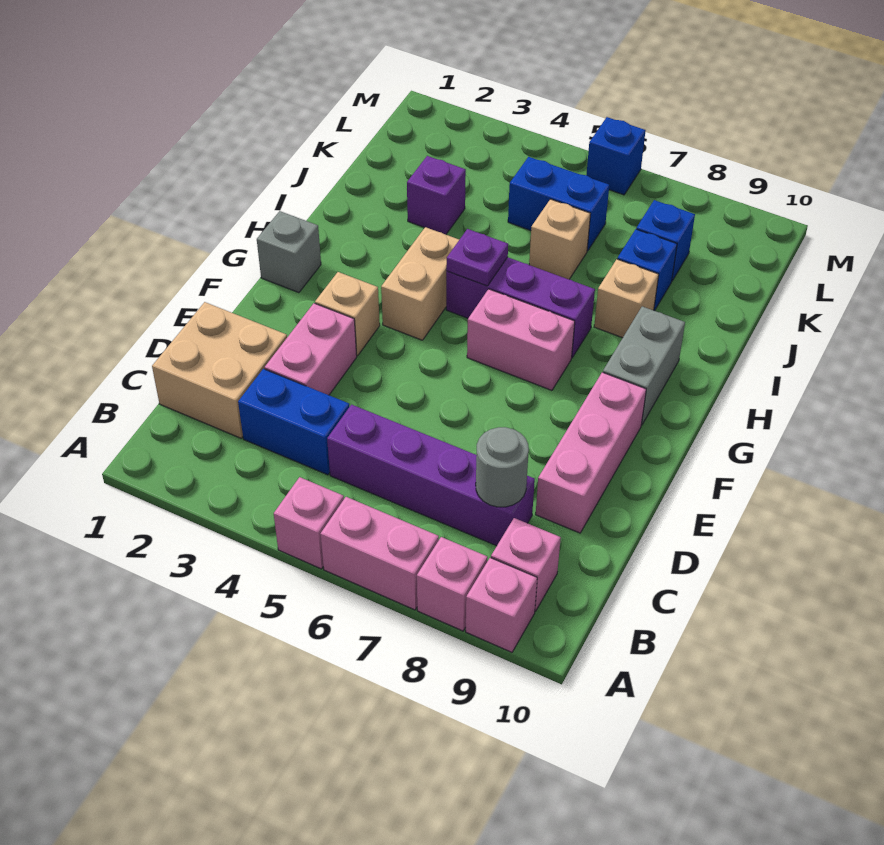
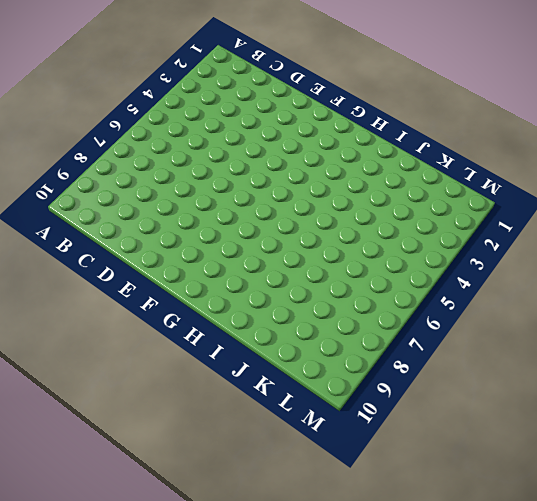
none -> pink 1x1 brick [274,477,344,569]
none -> pink 1x2 brick [320,497,439,610]
none -> pink 1x1 brick [417,537,488,631]

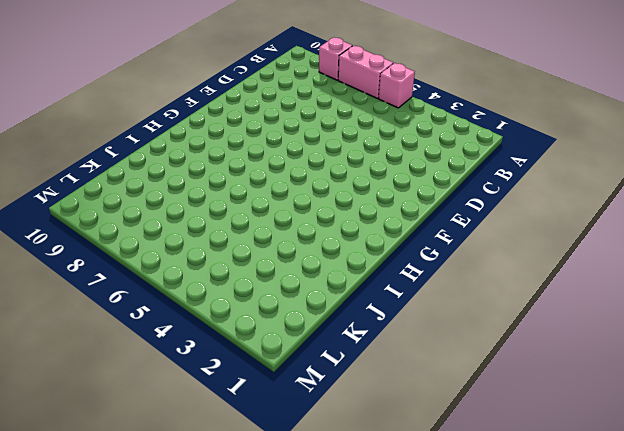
none -> pink 1x1 brick [466,558,537,652]
none -> pink 1x1 brick [491,518,561,611]
none -> tan 2x2 brick [152,302,287,438]

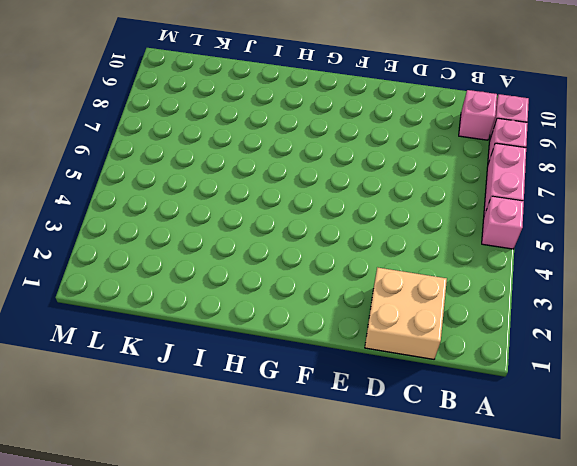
none -> blue 1x2 brick [238,369,349,475]
none -> purple 1x4 brick [327,405,535,546]
none -> pink 1x2 brick [265,303,357,395]

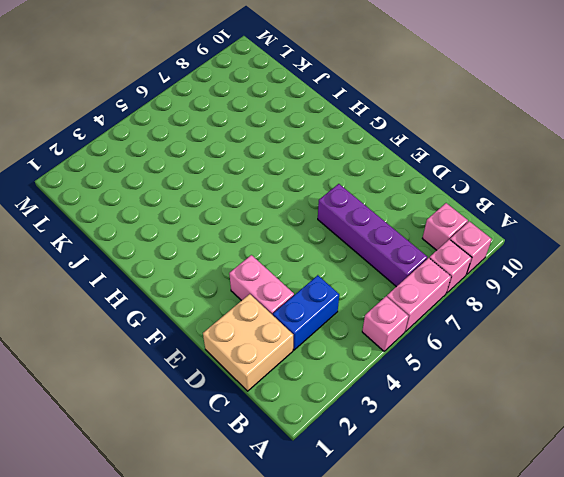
purple 1x4 brick [318,184,427,287] -> purple 1x4 brick turned to [327,405,535,546]
none -> pink 1x3 brick [536,372,646,533]
none -> tan 1x1 brick [315,272,380,356]
none -> grey 1x1 brick [257,211,321,293]

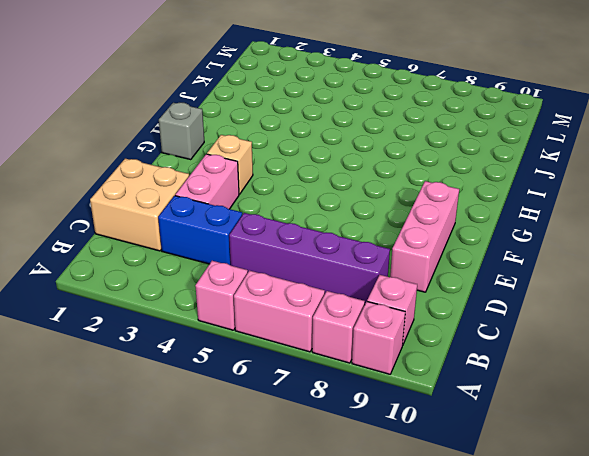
none -> tan 1x2 brick [381,227,459,340]
none -> pink 1x2 brick [467,289,575,390]
none -> grey 1x2 brick [603,306,685,425]

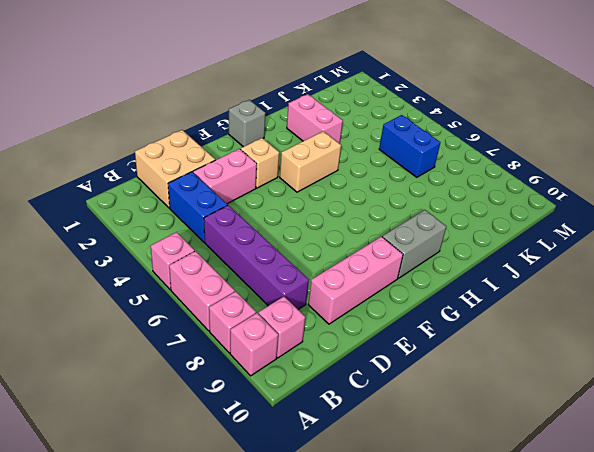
pink 1x2 brick [287,94,343,144] -> pink 1x2 brick moved to [467,289,575,390]
none -> purple 1x3 brick [446,257,595,358]
none -> tan 1x1 brick [594,259,659,338]
none -> purple 1x1 brick [407,156,466,234]

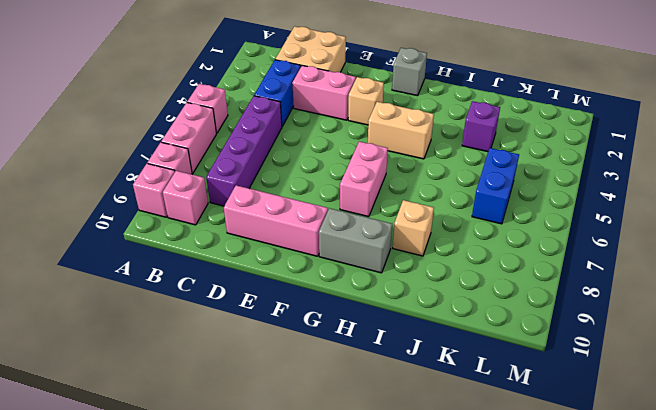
none -> purple 1x3 brick [446,257,595,358]
none -> tan 1x1 brick [529,199,591,279]
none -> blue 1x1 brick [618,229,677,311]

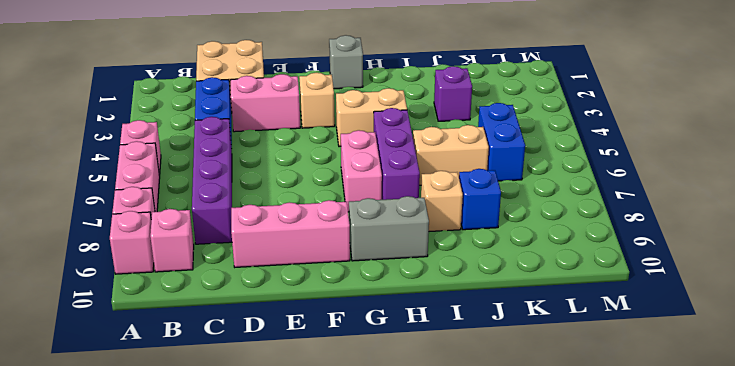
tan 1x2 brick [413,125,489,185] -> tan 1x1 brick [529,199,591,279]
none -> blue 1x1 brick [636,200,695,281]
none -> blue 1x1 brick [587,117,646,195]
none -> grey 1x1 round brick [476,427,529,507]

